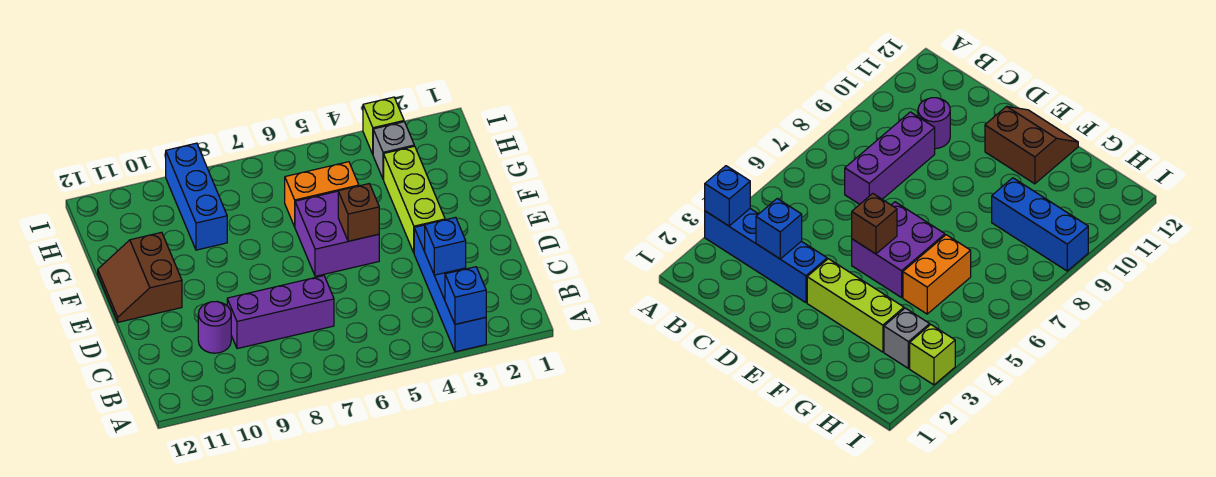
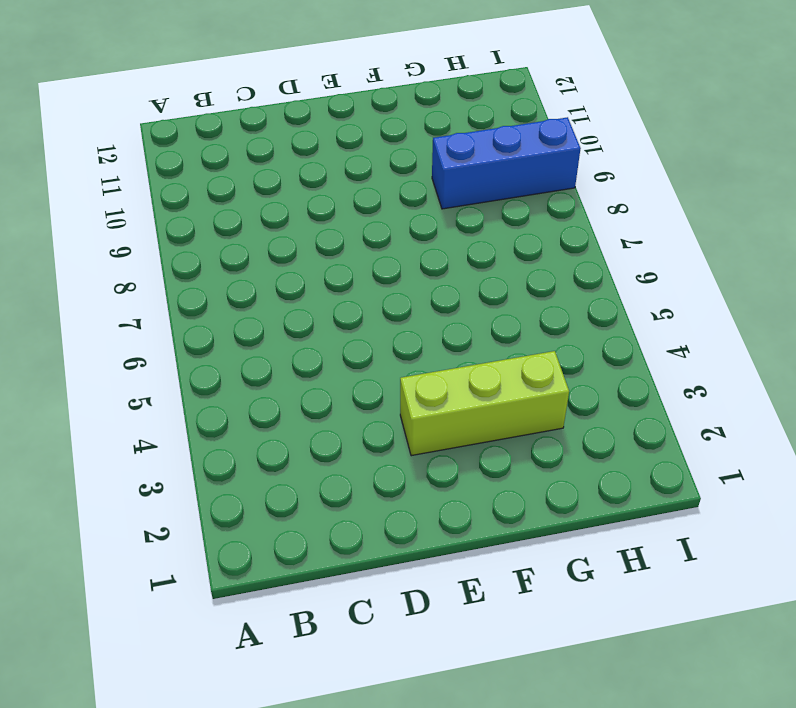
none -> blue 1x4 brick [414,225,486,352]
none -> purple 1x3 brick [227,276,334,349]
none -> purple 1x1 round brick [198,301,231,353]

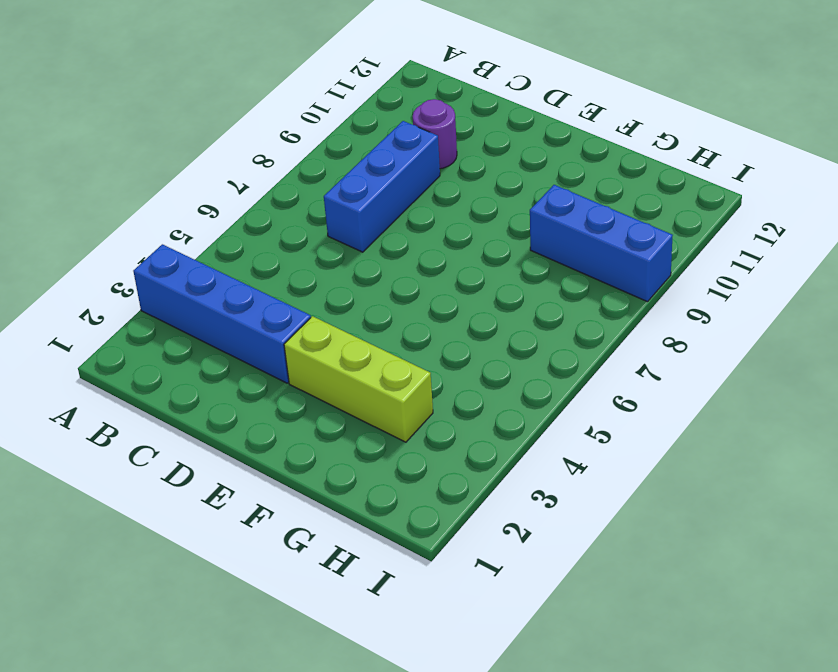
blue 1x3 brick [324,121,440,252] -> purple 1x3 brick [227,276,334,349]
none -> purple 2x2 brick [295,191,379,276]
none -> brown 2x2 slope [98,232,182,322]
none -> orange 1x2 brick [285,162,359,227]

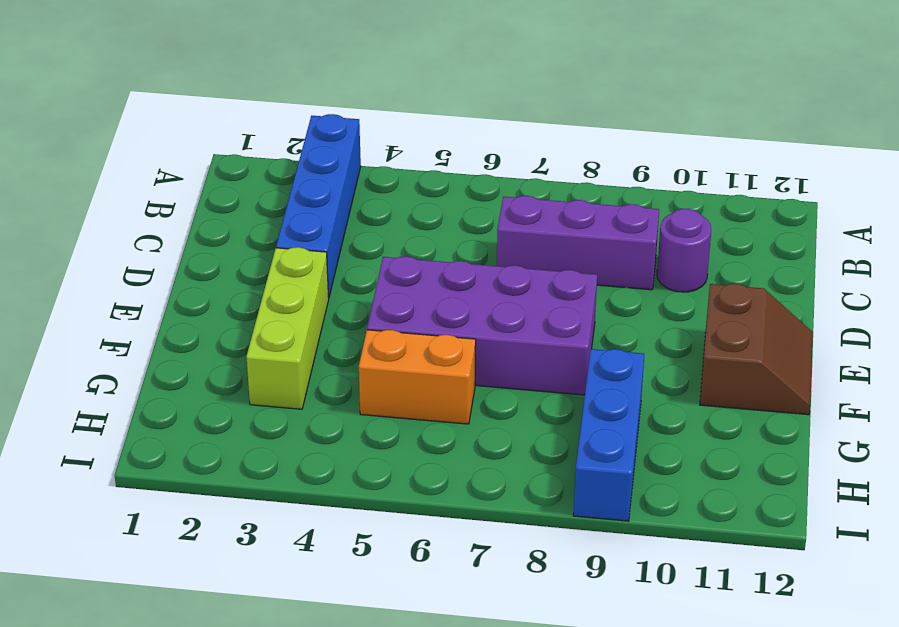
purple 2x4 brick [367,256,597,395] -> purple 2x2 brick [295,191,379,276]
none -> grey 1x1 brick [373,122,414,179]
none -> lime 1x1 brick [363,97,404,154]
none -> blue 1x1 brick [445,267,486,324]

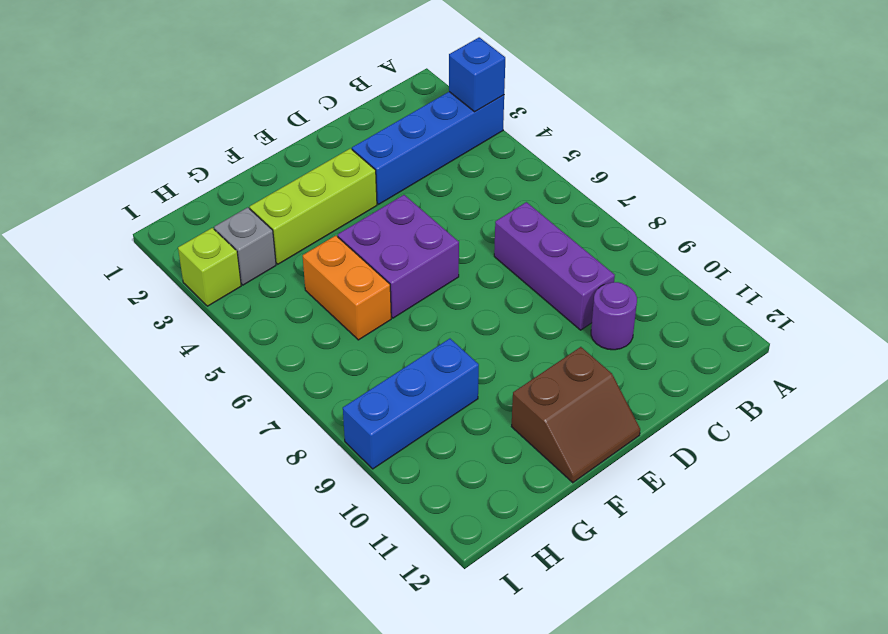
none -> blue 1x1 brick [425,217,466,275]
none -> brown 1x1 brick [338,184,379,241]

